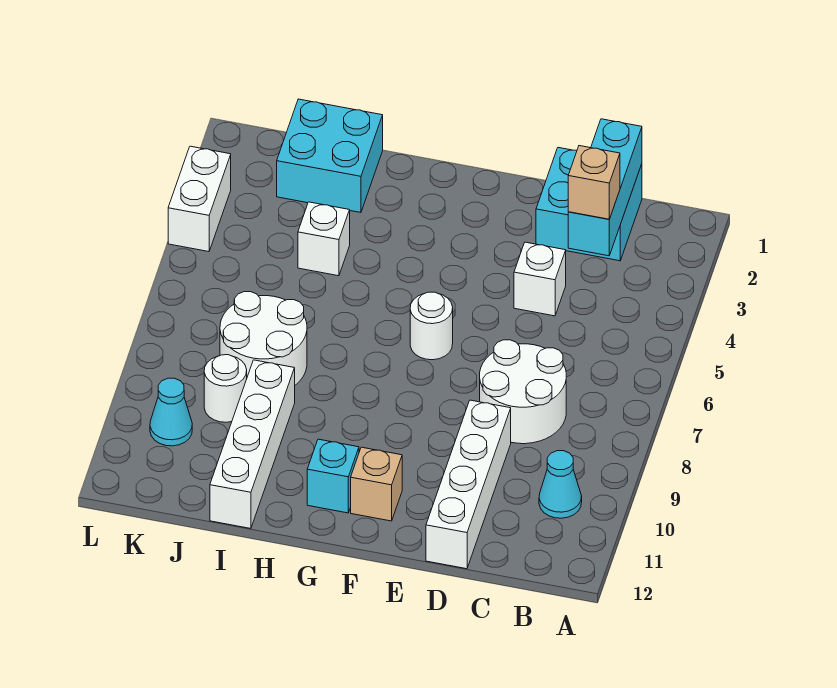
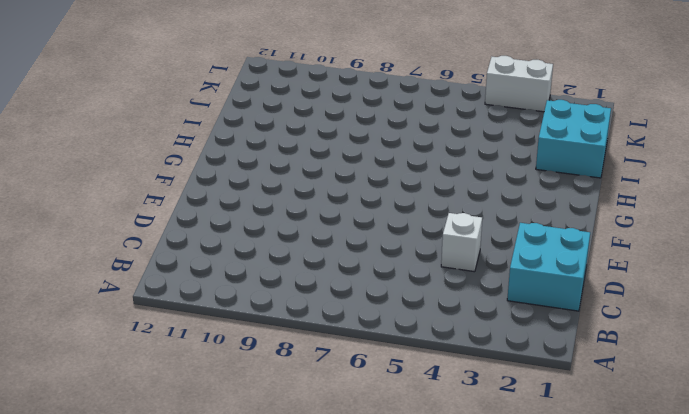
none -> cyan 1x1 cone [539,451,582,518]
none -> white 2x2 round brick [480,340,566,444]
none -> white 1x4 brick [426,400,511,569]

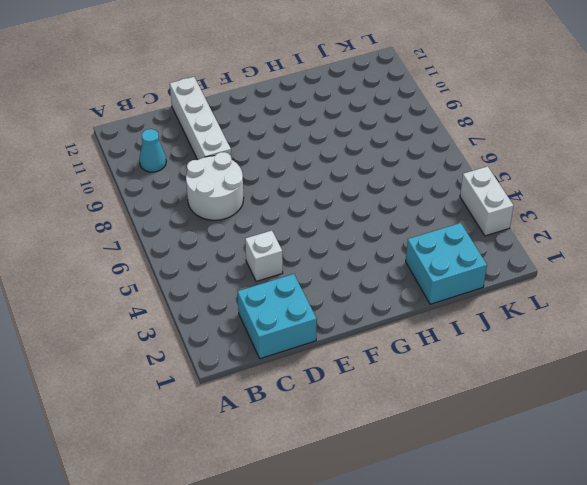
none -> white 1x1 round brick [410,292,453,360]
none -> tan 1x1 brick [351,447,402,521]
none -> cyan 1x1 brick [307,439,359,513]

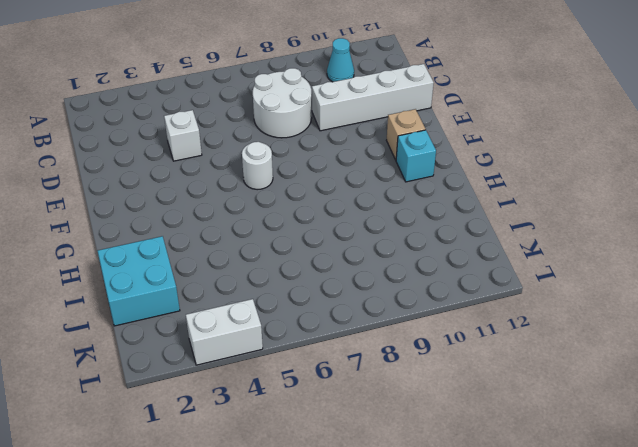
none -> cyan 2x2 brick [536,148,642,261]
none -> white 1x1 brick [298,202,350,276]
none -> white 2x2 round brick [220,292,307,385]

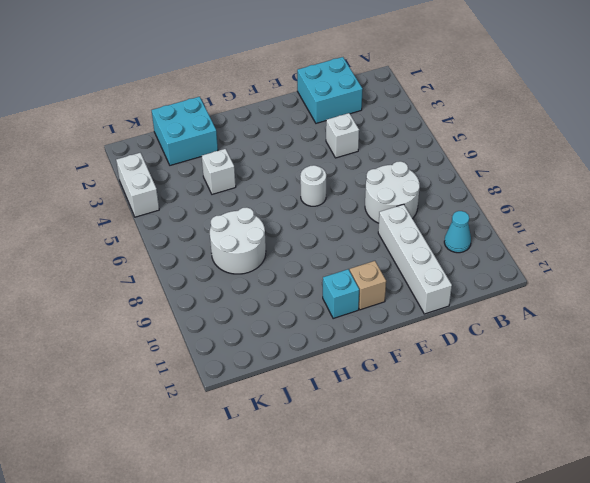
none -> white 1x4 brick [210,360,295,529]
none -> white 1x1 round brick [204,355,247,422]
none -> cyan 1x1 cone [150,378,192,446]

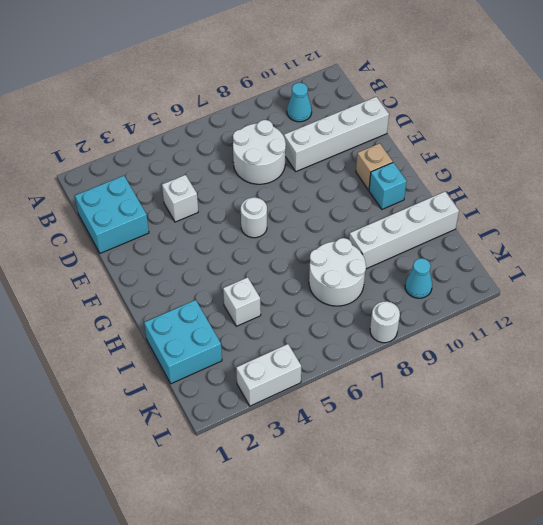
white 1x1 round brick [370,301,400,343] -> white 1x1 round brick moved to [204,355,247,422]
none -> cyan 1x3 brick [568,119,642,256]
none -> tan 1x1 brick [568,146,620,219]

